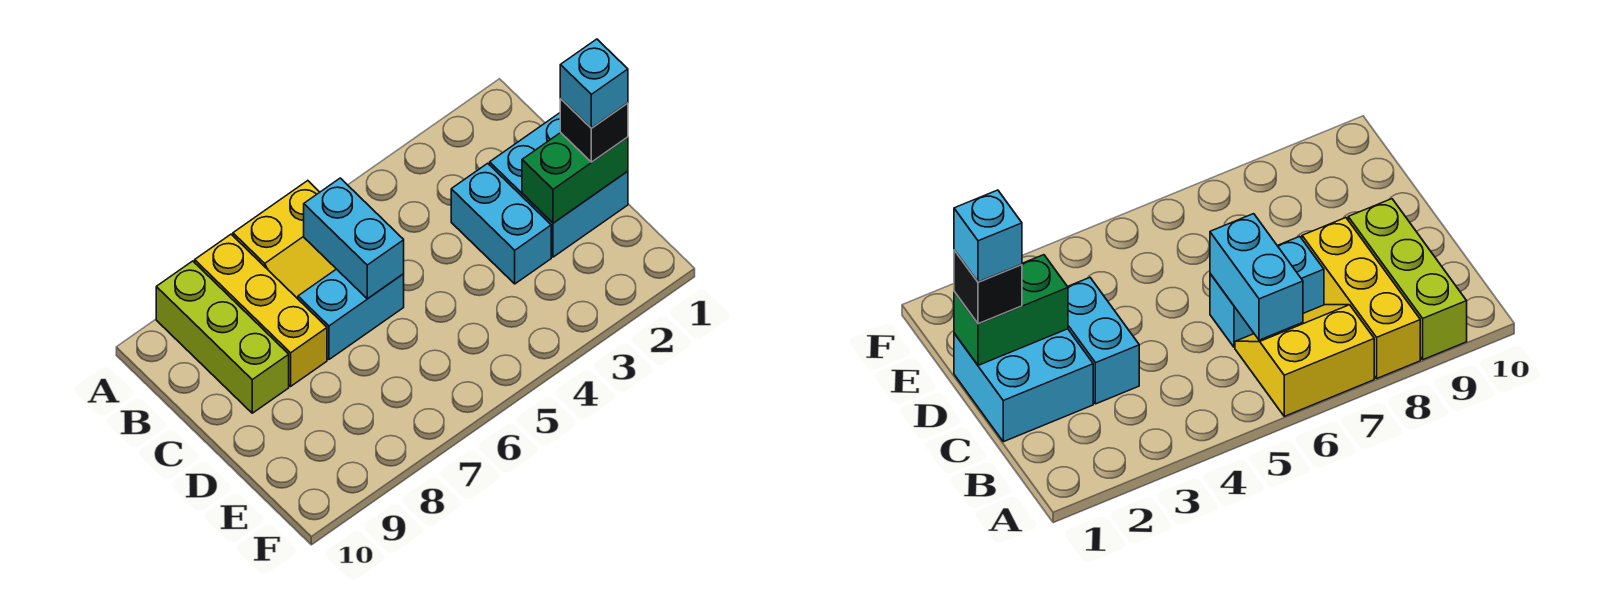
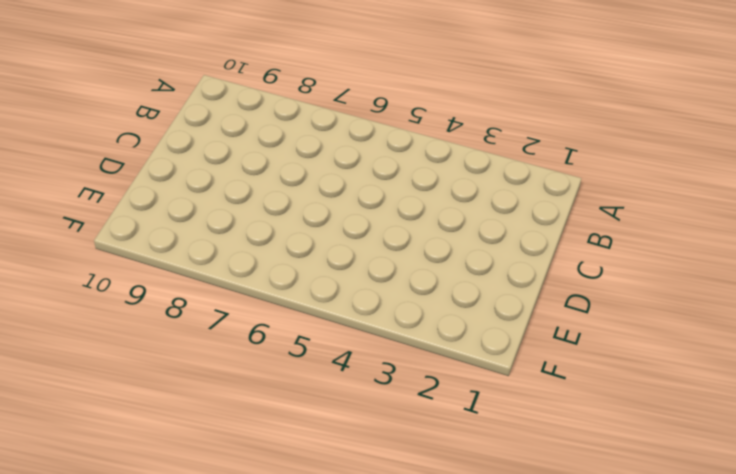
none -> yellow 2x2 slope [233,181,336,299]
none -> yellow 1x3 brick [195,234,327,386]

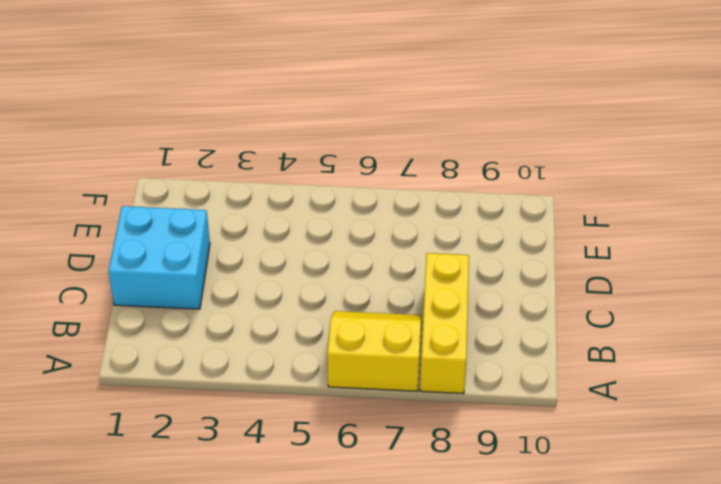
none -> lime 1x3 brick [156,261,289,413]
none -> cyan 1x2 brick [451,163,551,284]

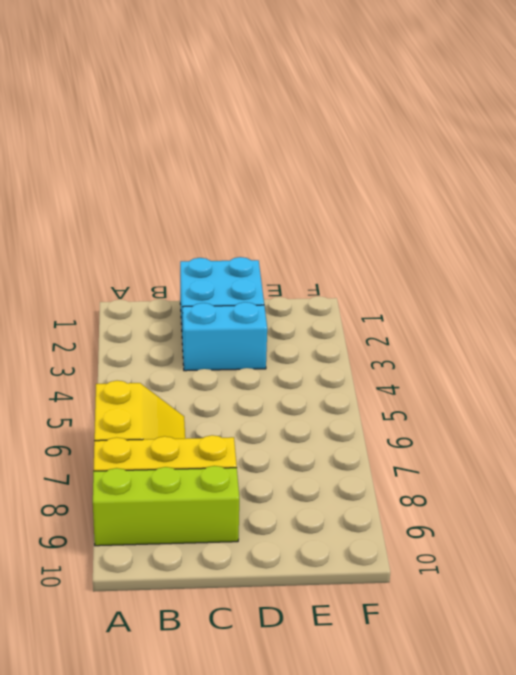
none -> cyan 1x2 brick [298,269,404,359]
none -> cyan 1x2 brick [304,178,404,299]

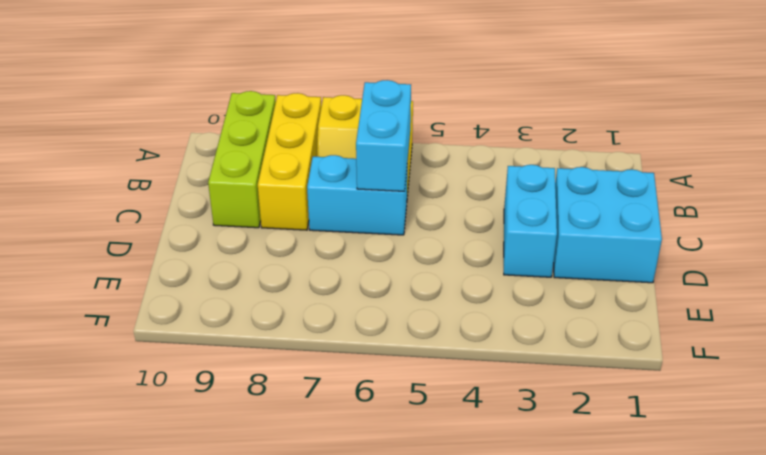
none -> green 1x2 brick [522,133,628,223]
none -> black 1x1 brick [560,99,628,162]

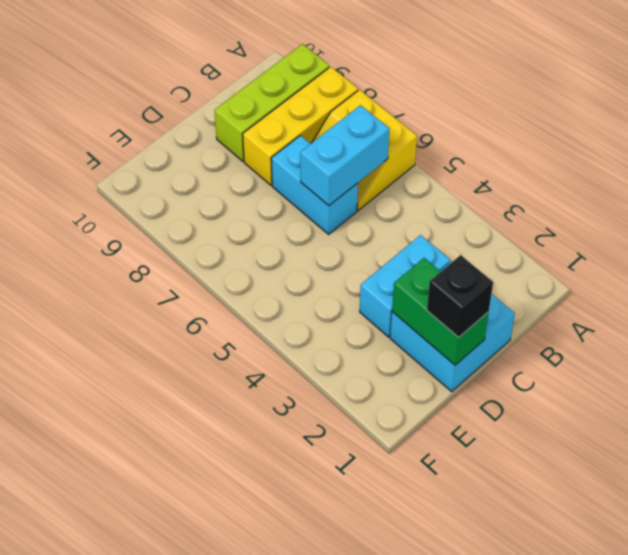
none -> cyan 1x1 brick [560,39,628,128]

